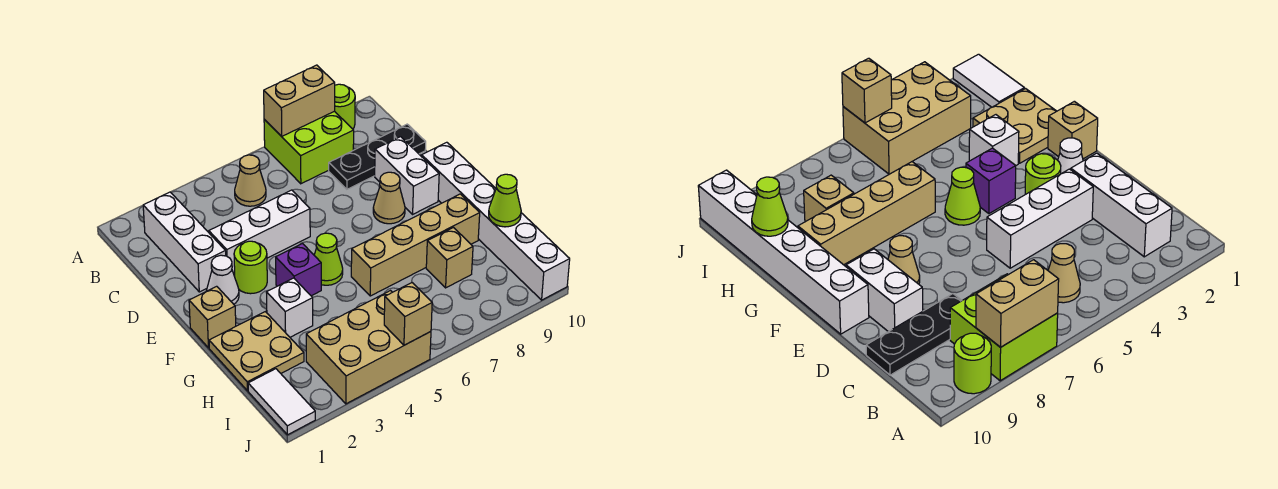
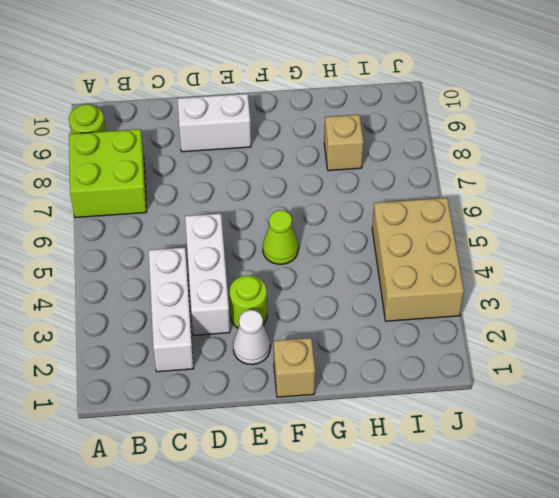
white 1x3 brick [149,247,194,372] -> white 1x3 brick turned to [143,192,226,292]
none -> tan 1x1 cone [235,155,266,206]
none -> black 1x3 plate [329,124,426,189]
none -> tan 1x1 cone [373,172,405,224]

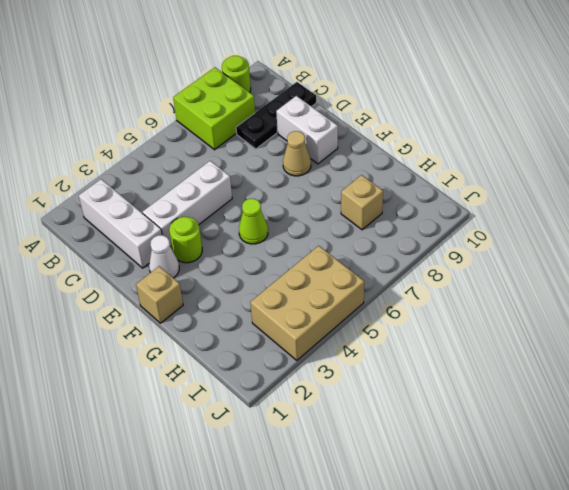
none -> tan 1x1 cone [235,155,266,206]
none -> white 1x6 brick [422,142,570,300]
none -> purple 1x1 brick [276,244,321,296]

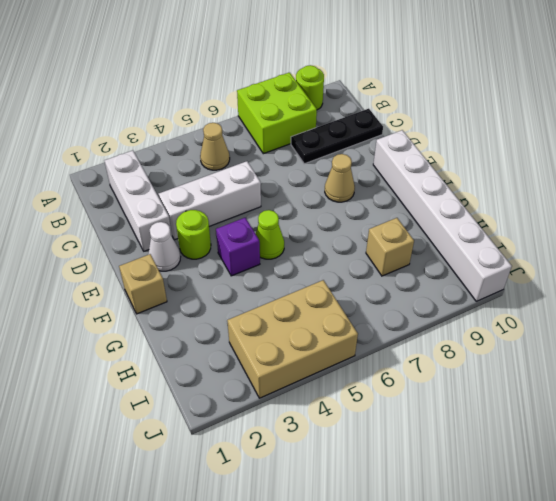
none -> white 1x2 brick [375,137,439,214]
none -> tan 2x2 plate [209,312,304,391]
none -> white 1x1 brick [266,278,313,337]

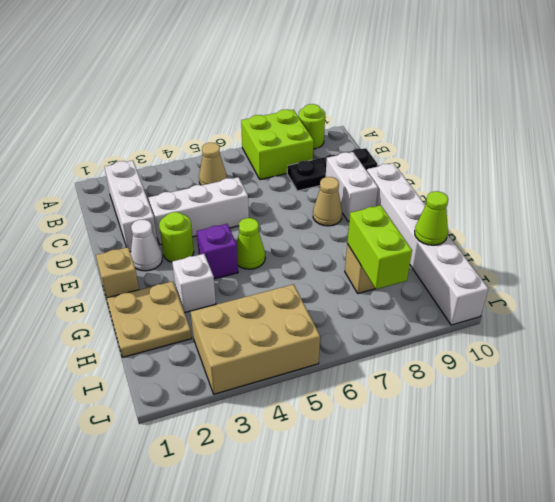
lime 1x2 brick [347,205,412,289] -> none
none -> tan 1x4 brick [351,194,480,296]
none -> white 1x2 tile [248,369,315,435]
none -> tan 1x2 brick [264,65,335,136]

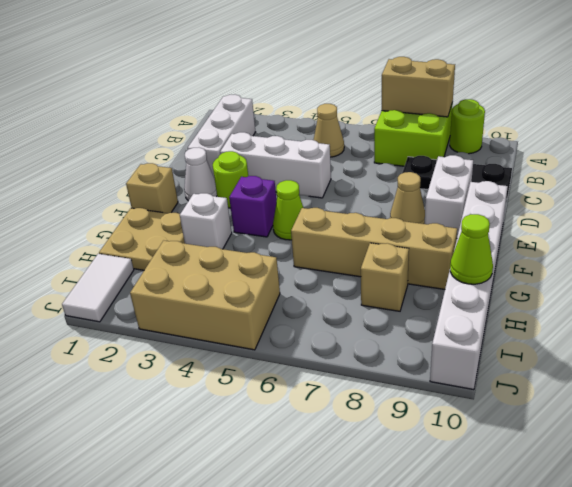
none -> tan 1x1 brick [384,283,432,345]

